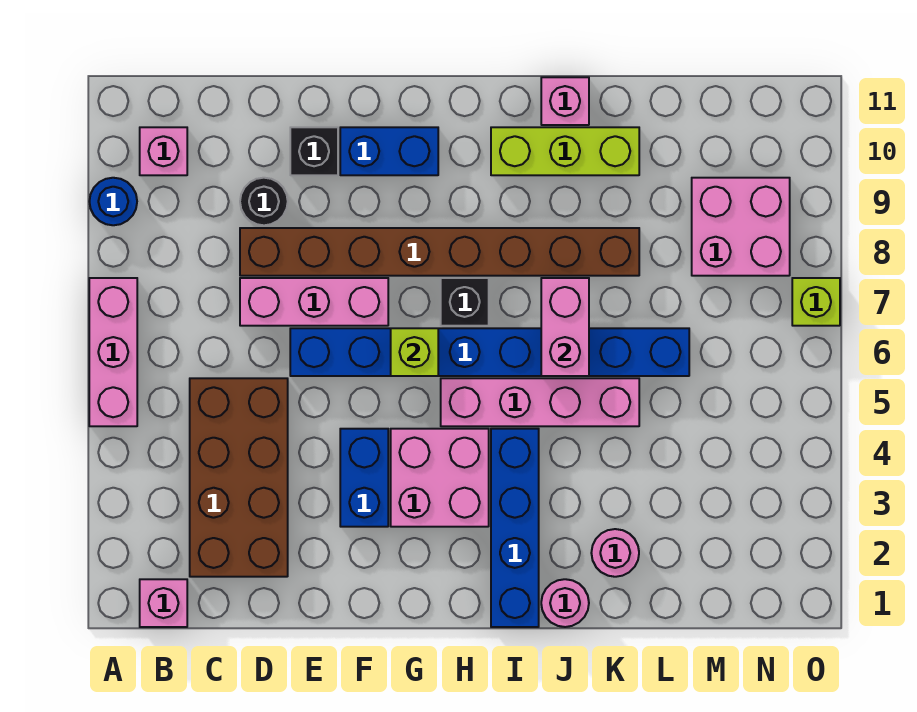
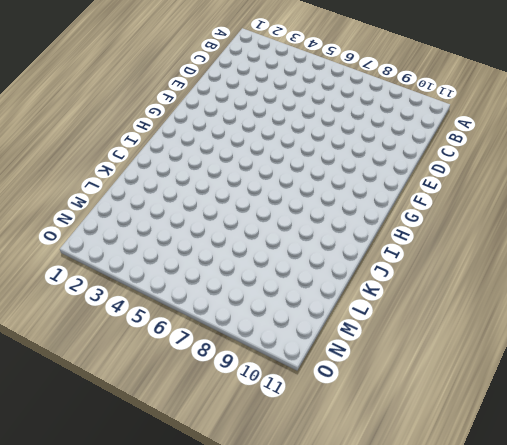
none -> pink 1x3 brick [89,278,137,426]
none -> blue 1x1 round brick [89,178,137,225]
none -> pink 1x1 brick [140,579,187,627]

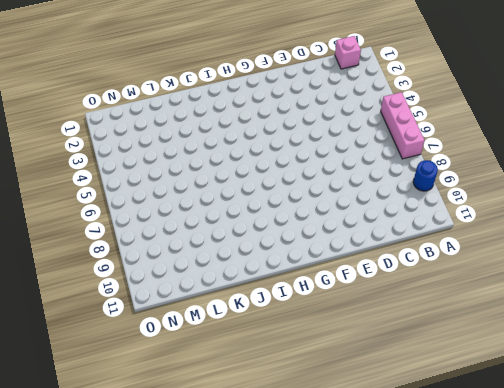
none -> pink 1x1 brick [140,127,187,175]
none -> brown 2x4 brick [190,378,288,577]
none -> pink 1x3 brick [240,278,388,326]

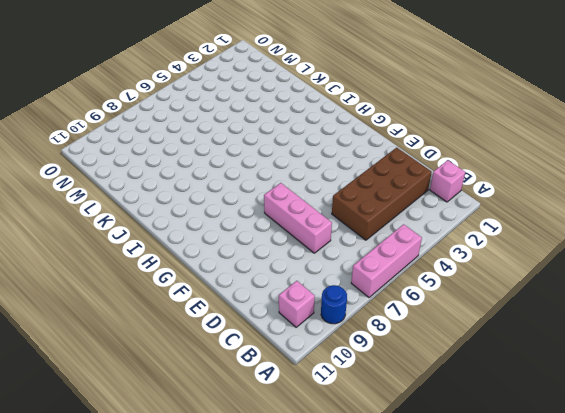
none -> brown 1x8 brick [240,228,639,276]
none -> black 1x1 round brick [240,178,288,225]
none -> blue 1x8 brick [290,328,689,376]

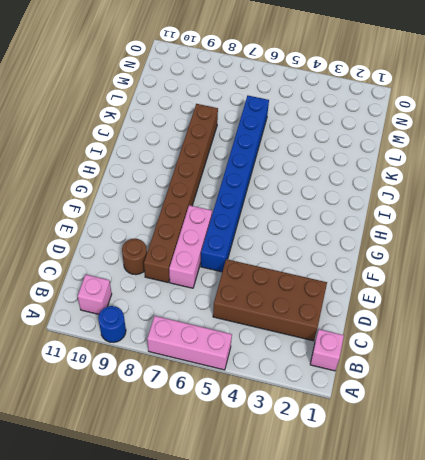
brown 1x1 round brick [122,239,147,275] -> black 1x1 round brick [240,178,288,225]
none -> black 1x1 brick [290,127,338,175]
none -> blue 1x2 brick [340,429,388,527]
none -> blue 1x2 brick [340,127,438,175]

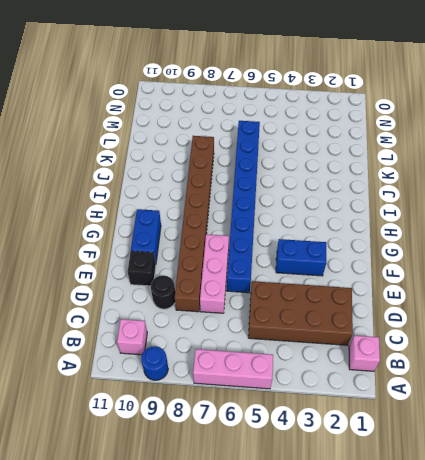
none -> pink 2x2 brick [391,429,489,527]
none -> pink 1x4 brick [441,378,639,426]
none -> black 1x1 brick [441,278,489,326]

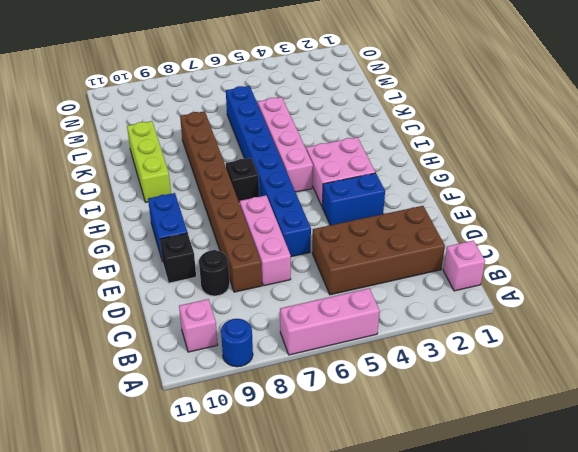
none -> blue 1x4 brick [491,429,539,627]
none -> pink 1x1 round brick [541,579,589,627]
none -> pink 1x1 brick [541,77,589,125]

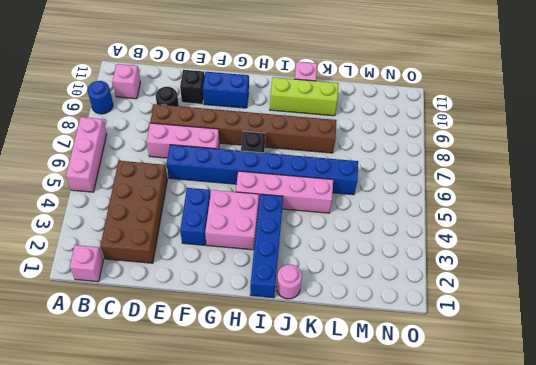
none -> pink 1x1 round brick [591,529,639,577]
none -> pink 2x2 brick [692,178,790,276]
none -> lime 1x1 brick [792,278,840,326]

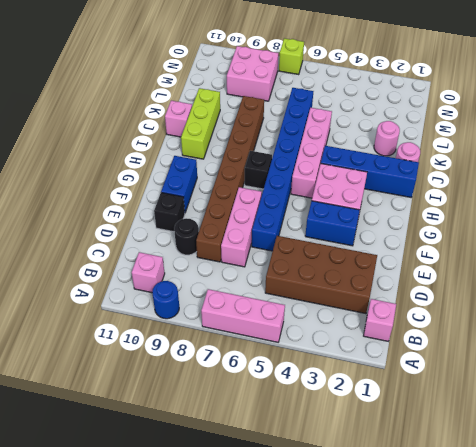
none -> lime 1x1 brick [391,328,438,376]
none -> pink 1x2 brick [541,278,589,376]

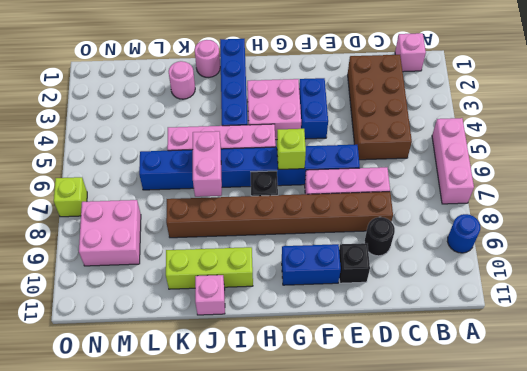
none -> pink 1x1 brick [140,127,187,175]

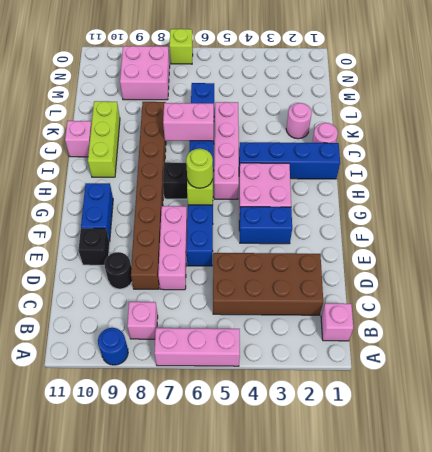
pink 1x1 brick [127,302,158,339] -> pink 1x1 brick moved to [140,127,187,175]
lime 1x1 round brick [186,149,213,188] -> none

